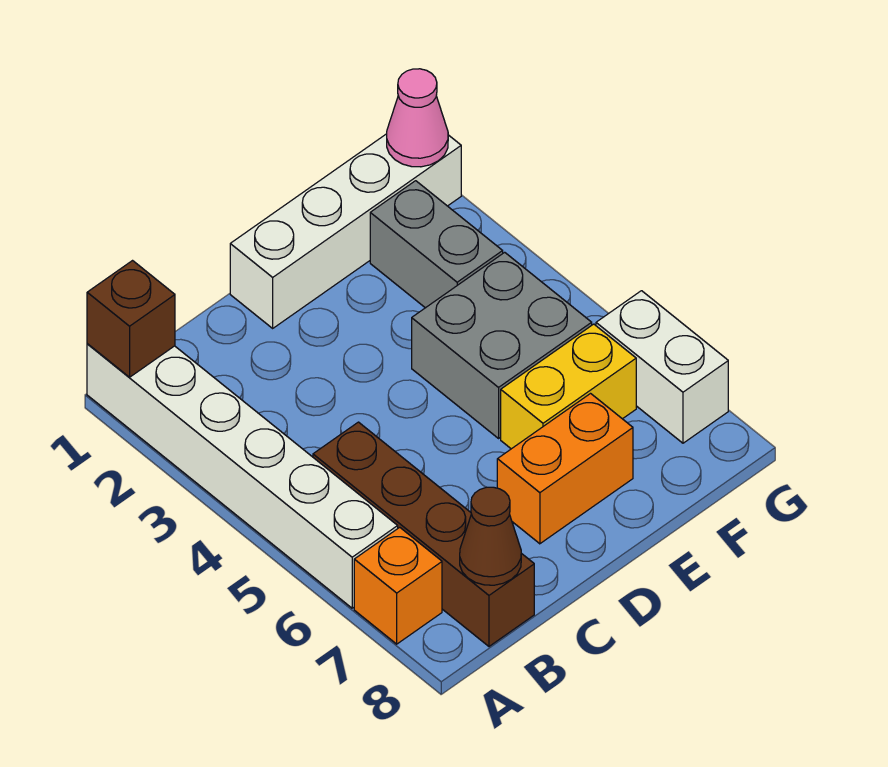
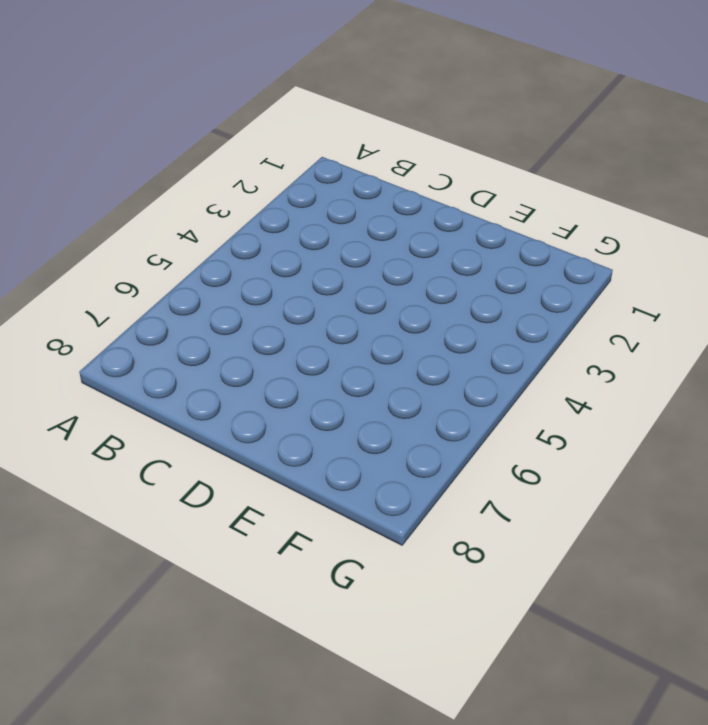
none -> white 1x6 brick [87,344,398,608]
none -> orange 1x1 brick [354,527,442,644]
none -> brown 1x4 brick [313,422,534,646]

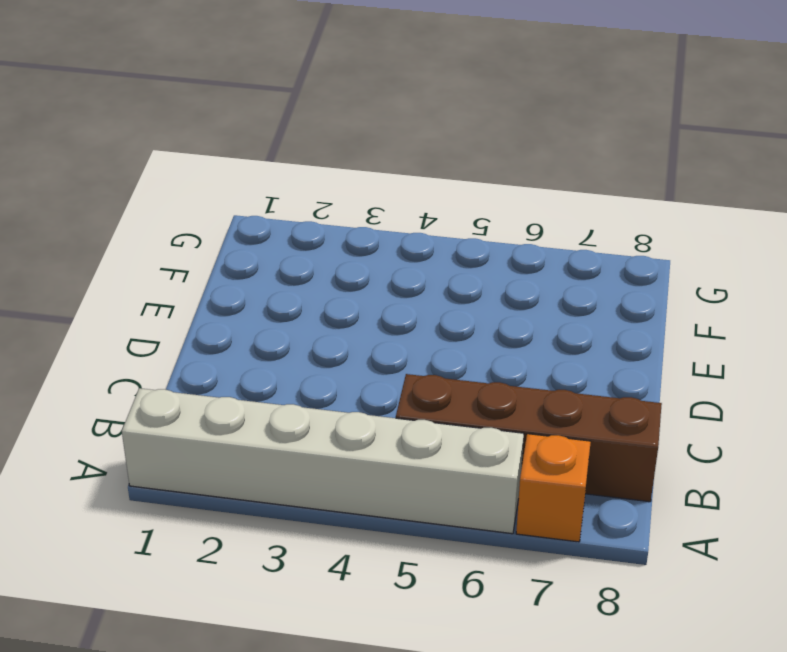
none -> white 1x4 brick [230,134,461,328]
none -> orange 1x2 brick [497,394,633,544]
none -> grey 2x2 brick [412,252,592,438]

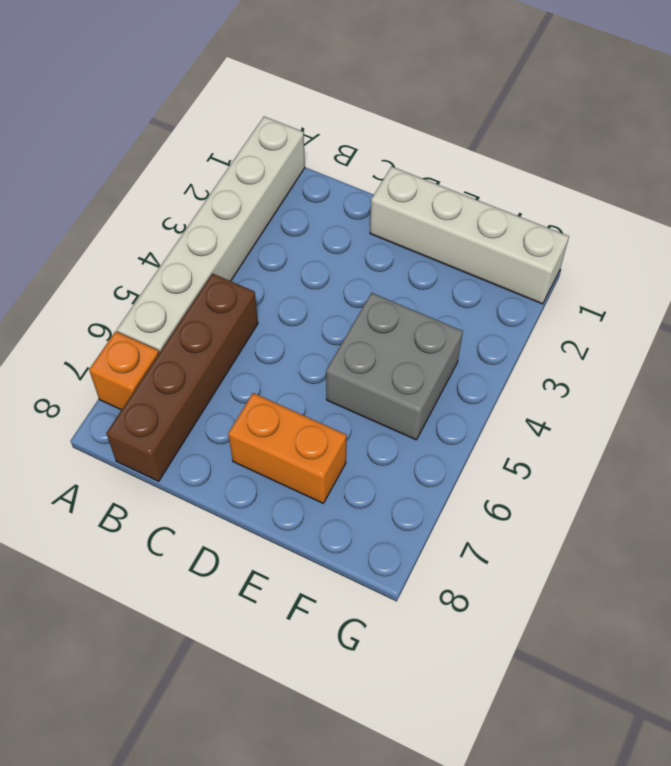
none -> yellow 1x2 brick [501,324,636,449]
none -> grey 1x2 brick [370,181,503,308]
none -> white 1x2 brick [596,291,728,443]

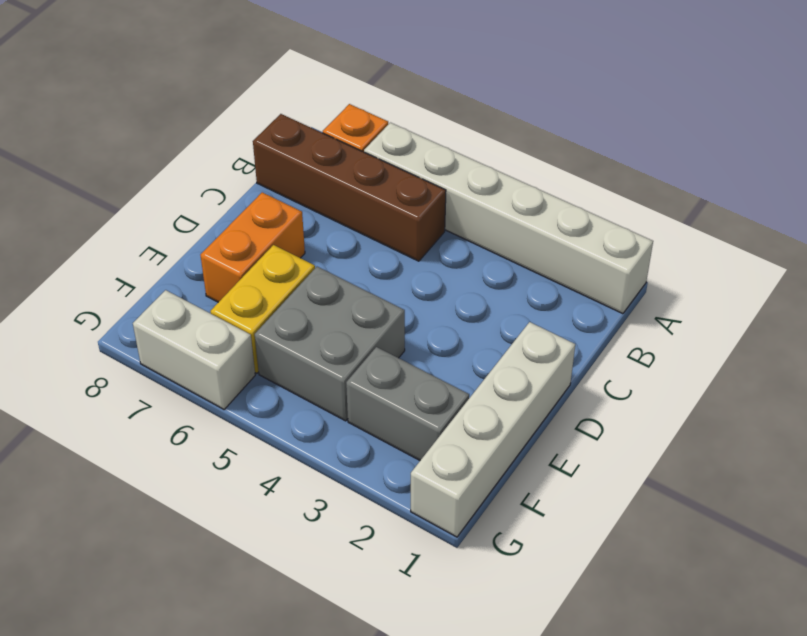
none -> brown 1x1 brick [87,261,175,377]
none -> brown 1x1 cone [460,487,521,585]
none -> pink 1x1 cone [387,69,448,167]

